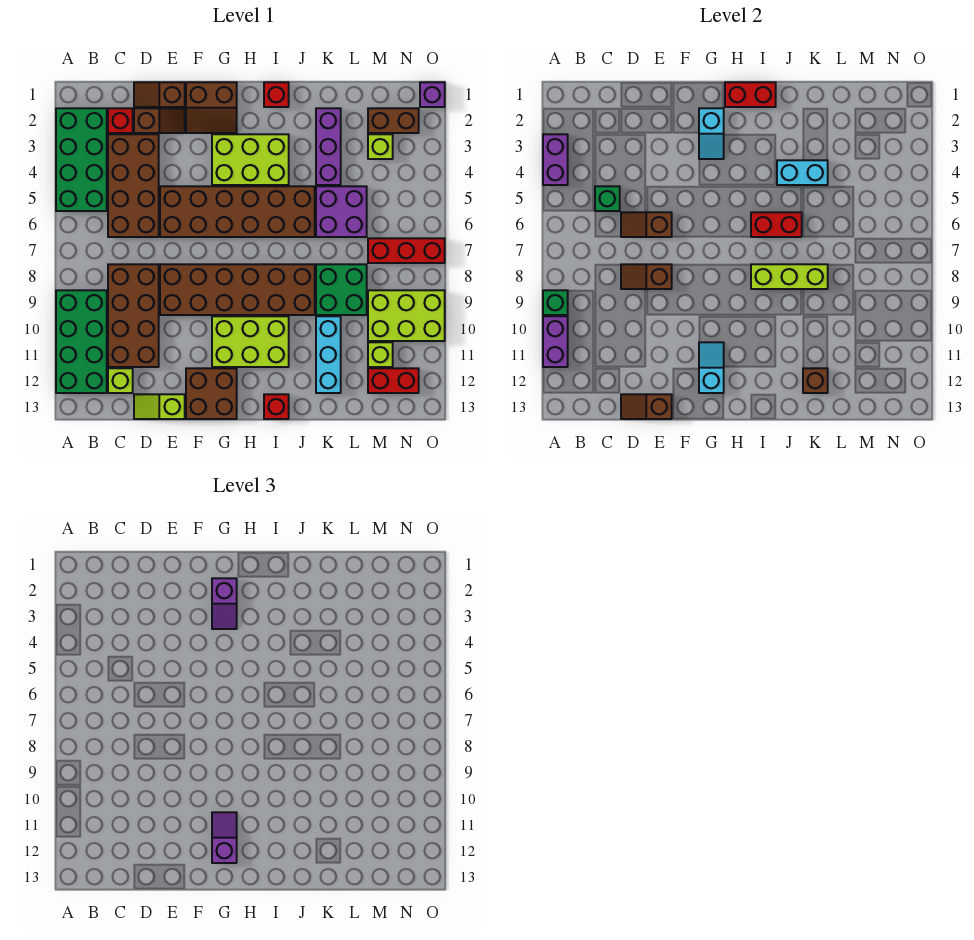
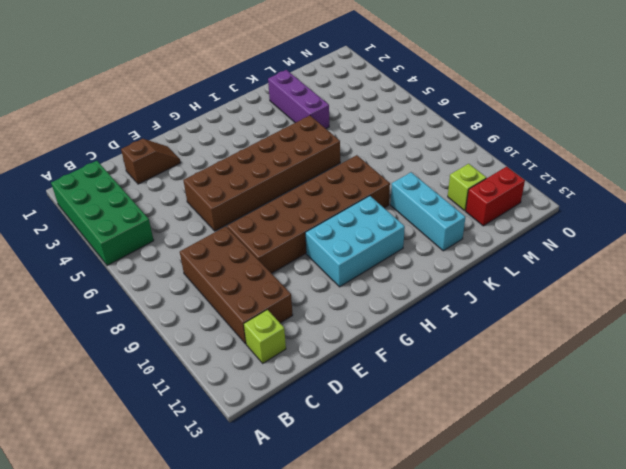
cyan 2x3 brick [305,196,405,287] -> lime 2x3 brick [212,316,289,367]
none -> green 2x4 brick [56,290,107,393]
none -> red 1x1 brick [108,108,133,133]
none -> brown 2x4 brick [108,134,159,237]
none -> brown 1x2 slope [134,82,185,107]

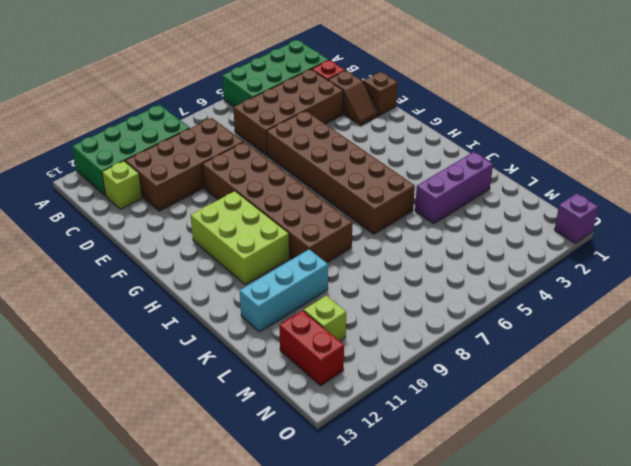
none -> lime 1x2 slope [134,394,185,419]
none -> brown 2x2 slope [186,82,237,133]
none -> brown 2x2 brick [186,368,237,419]
none -> lime 2x3 brick [212,134,289,185]

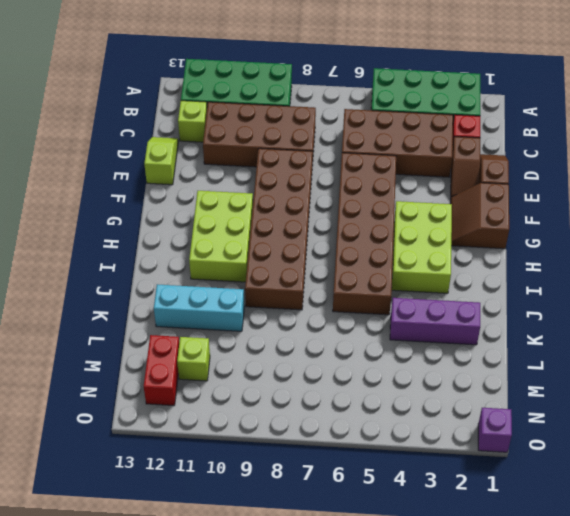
none -> brown 2x2 brick [186,368,237,419]
none -> red 1x1 brick [264,82,289,107]
none -> red 1x1 brick [264,394,289,419]
none -> purple 2x2 brick [316,186,367,237]

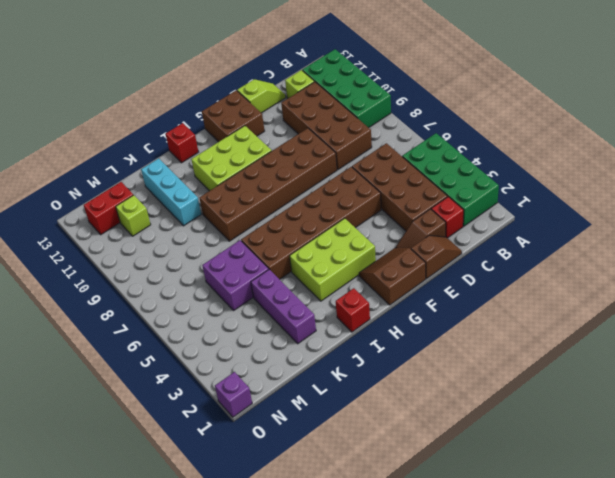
none -> green 2x2 brick [316,264,367,315]
none -> brown 1x2 brick [368,108,419,133]
none -> lime 1x1 brick [368,134,393,159]
none -> red 1x3 brick [368,238,445,263]

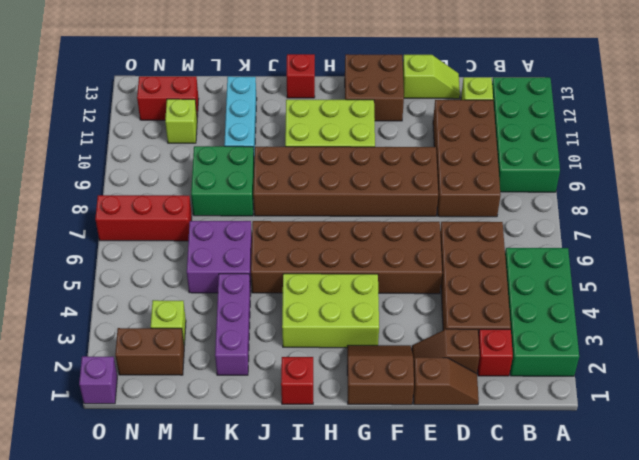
none -> lime 2x3 brick [368,290,445,341]
none -> purple 1x2 brick [543,134,568,185]
none -> green 1x1 brick [543,290,568,315]
none -> purple 1x2 brick [543,316,568,367]

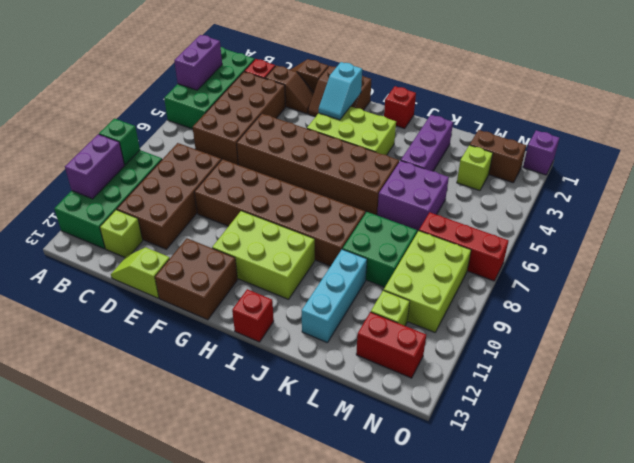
lime 2x3 brick [384,231,471,332] -> lime 2x3 brick turned to [368,290,445,341]
none -> green 1x1 brick [595,186,620,211]
none -> brown 1x2 slope [621,212,672,237]
none -> brown 1x2 slope [621,264,672,289]
none -> brown 1x2 slope [621,394,672,419]

